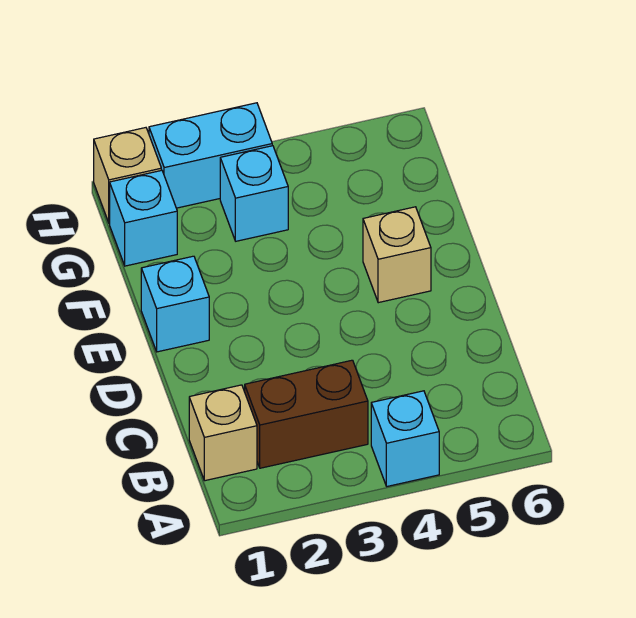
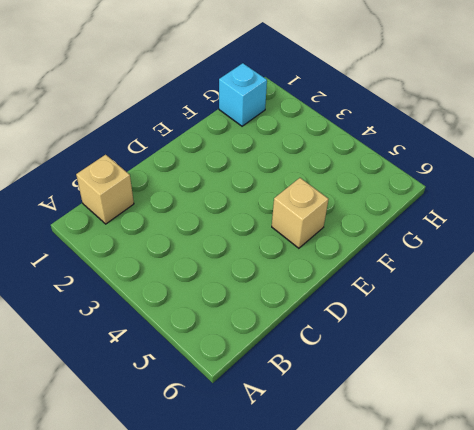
none -> cyan 1x1 brick [371,391,439,486]
none -> brown 1x2 brick [245,360,368,468]

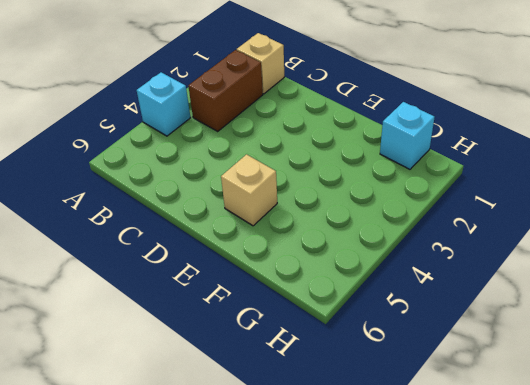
none -> cyan 1x1 brick [141,256,209,352]
none -> cyan 1x1 brick [220,146,288,241]

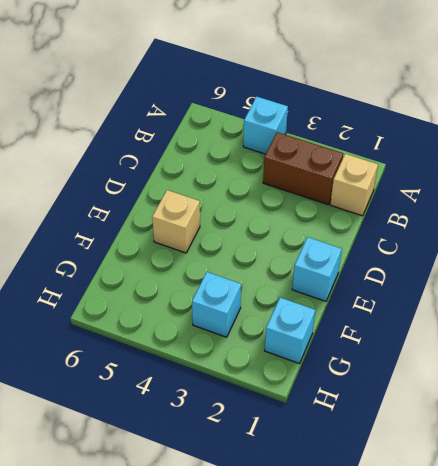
none -> tan 1x1 brick [94,128,161,223]
none -> cyan 1x2 brick [149,103,272,208]

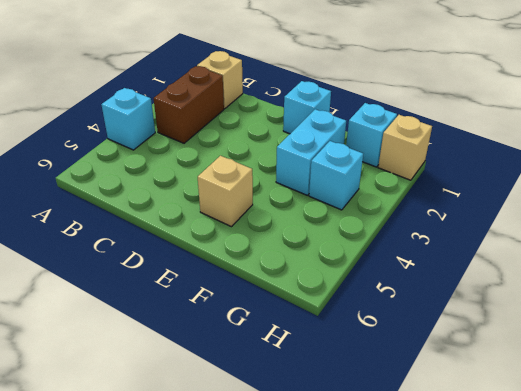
cyan 1x2 brick [276,109,346,195] -> cyan 1x2 brick moved to [149,103,272,208]

